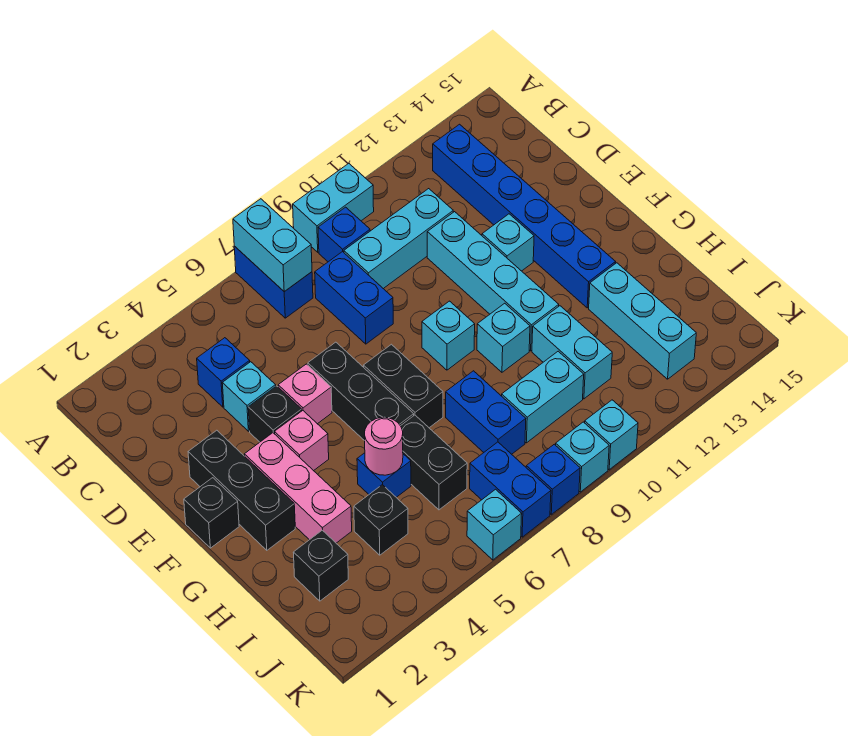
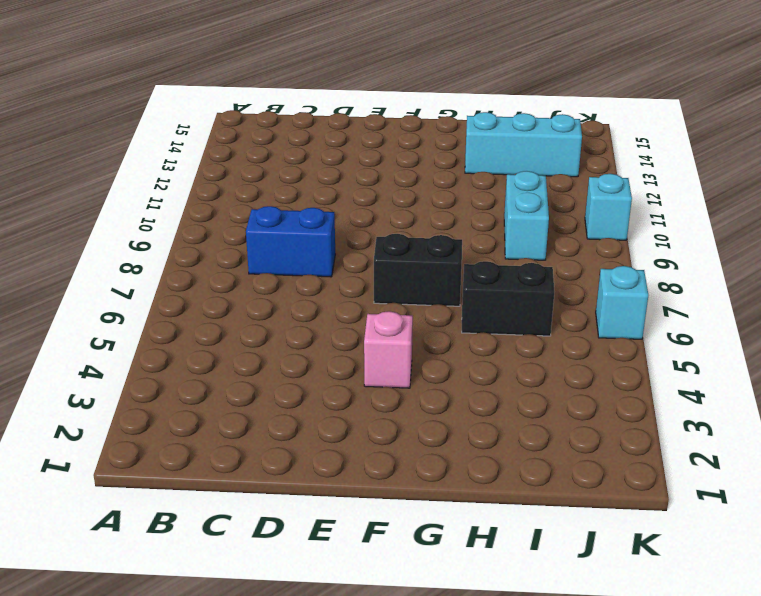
none -> blue 1x2 brick [234,246,313,318]
none -> cyan 1x2 brick [293,163,374,252]
none -> blue 1x1 brick [318,207,370,262]
none -> blue 1x6 brick [433,124,615,308]

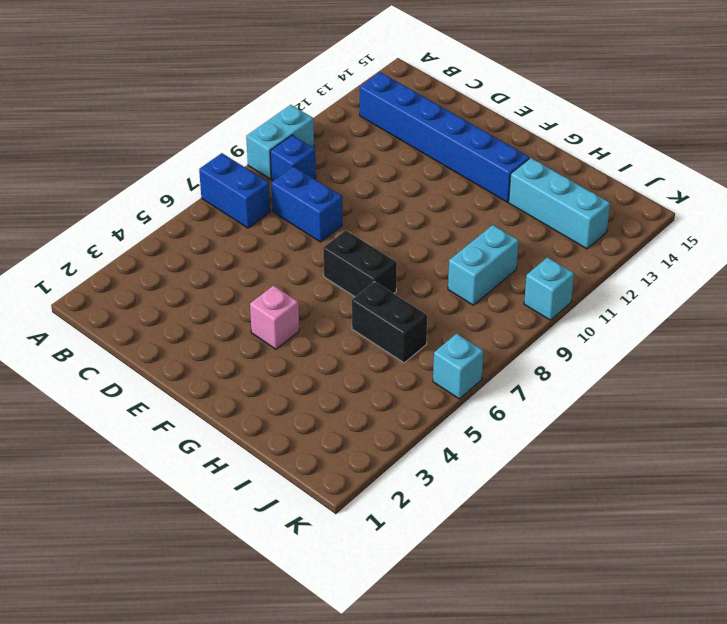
none -> blue 1x1 brick [197,338,250,407]
none -> cyan 1x3 brick [344,189,453,289]
none -> cyan 1x1 brick [222,362,276,431]
none -> cyan 1x4 brick [427,212,559,351]

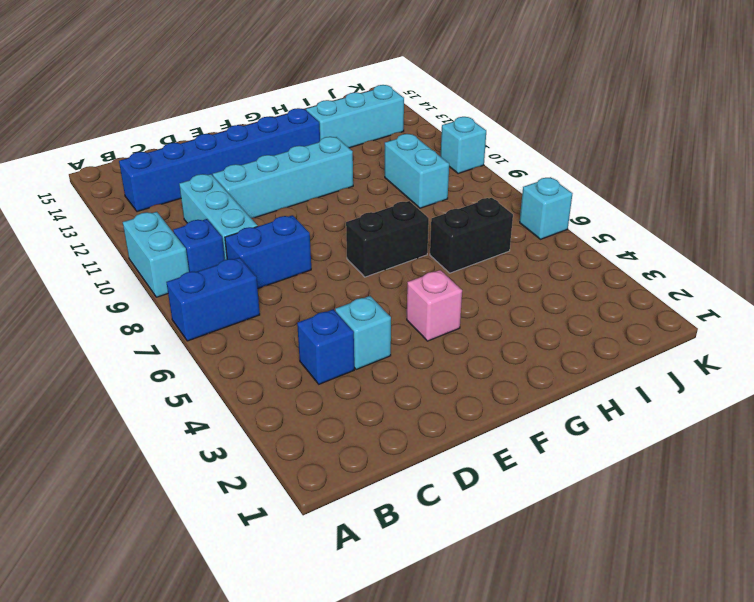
none -> black 1x3 brick [188,430,295,550]
none -> black 1x1 brick [248,386,302,442]
none -> pink 1x1 brick [278,364,332,424]
none -> black 1x3 brick [308,342,414,441]

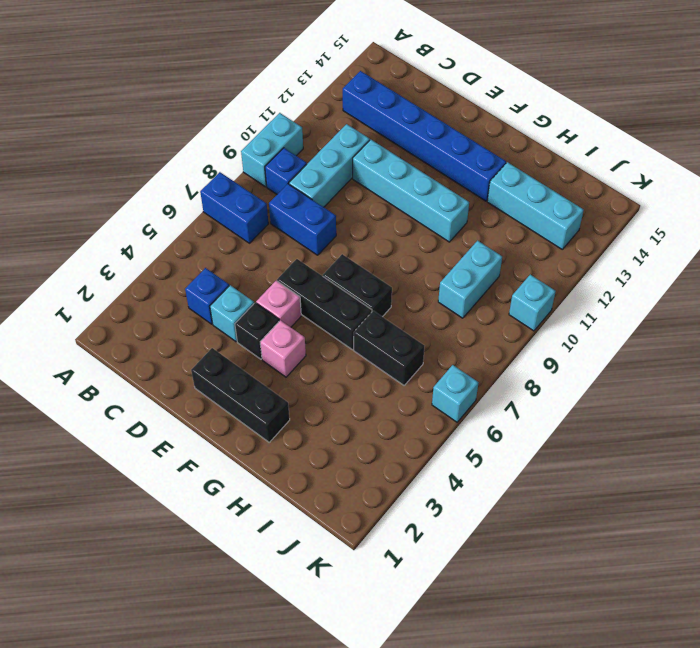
none -> cyan 1x1 brick [482,214,534,271]
none -> black 1x1 brick [184,478,239,548]
none -> pink 1x3 brick [244,433,352,543]
none -> cyan 1x1 brick [422,301,475,370]

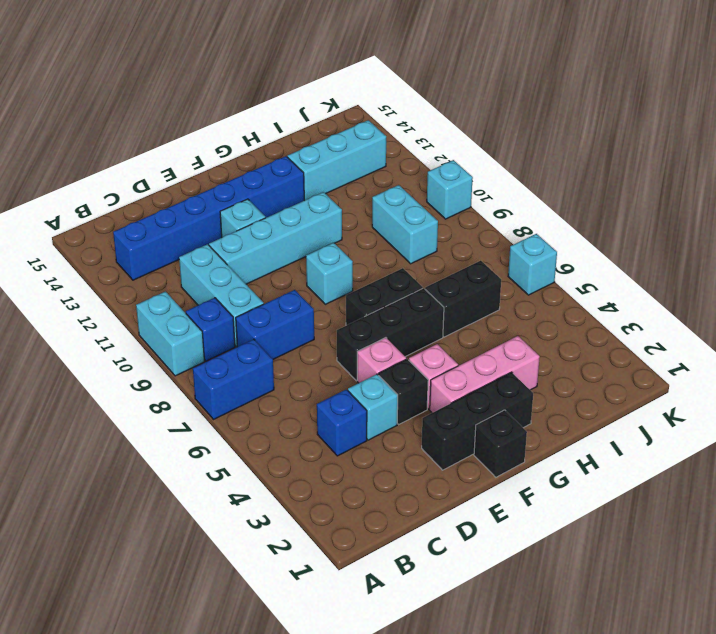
none -> cyan 1x1 brick [477,303,530,372]
none -> blue 1x1 brick [357,453,411,497]
none -> blue 1x2 brick [446,371,526,454]
none -> cyan 1x2 brick [532,306,612,399]

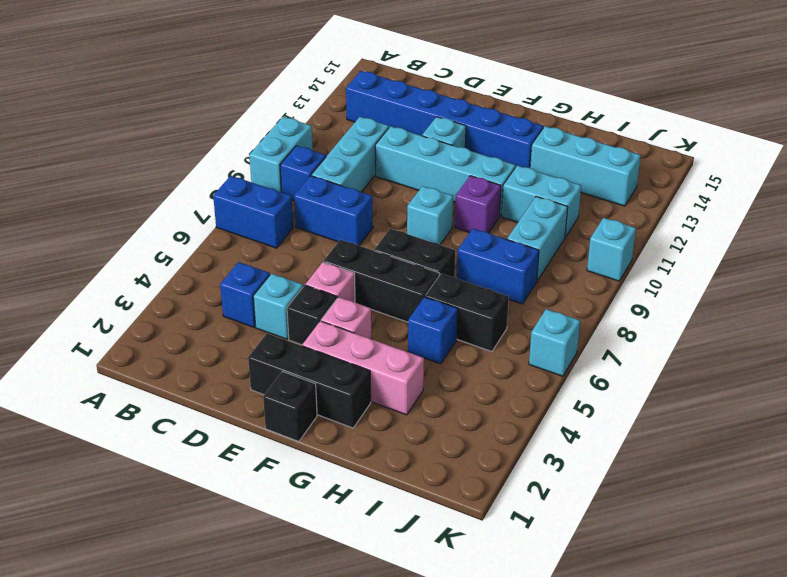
purple 1x1 brick [455,176,501,233] -> cyan 1x1 brick [477,303,530,372]
none -> black 1x1 brick [293,530,348,601]
none -> black 1x1 brick [354,485,408,555]
none -> blue 1x2 brick [470,442,551,537]
none -> blue 1x1 brick [526,444,580,514]

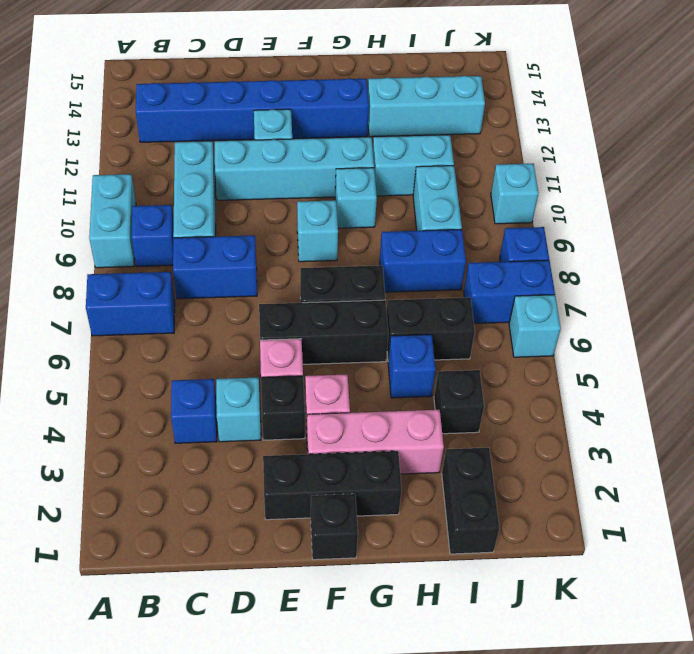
black 1x2 brick [442,448,499,554] -> black 1x1 brick [293,530,348,601]
none -> cyan 1x1 brick [556,422,609,492]
none -> cyan 1x2 brick [233,199,312,292]
none -> pink 1x1 round brick [365,417,403,475]

